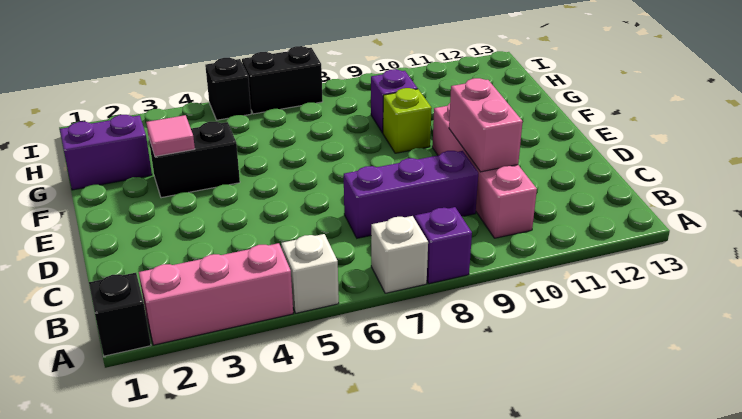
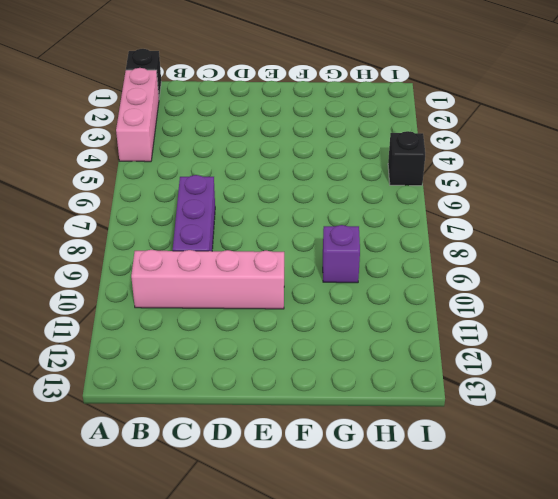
none -> white 1x1 brick [281,234,339,313]
none -> white 1x1 brick [371,216,428,293]
none -> purple 1x1 brick [415,207,472,284]

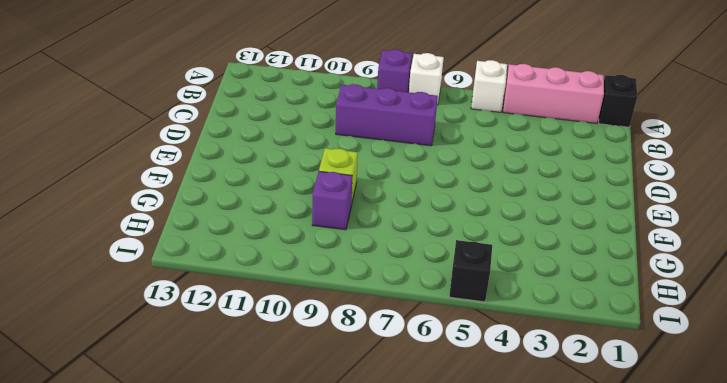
none -> pink 1x4 brick [432,103,537,238]
none -> black 1x2 brick [149,122,240,198]
none -> purple 1x2 brick [60,115,152,190]

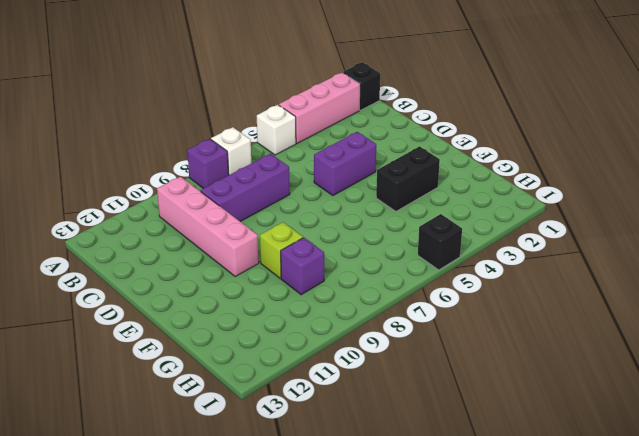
purple 1x2 brick [314,132,376,196] -> purple 1x2 brick moved to [60,115,152,190]
none -> black 1x2 brick [242,46,323,114]
none -> pink 1x2 brick [449,78,523,172]
none -> pink 1x1 tile [146,115,195,156]

